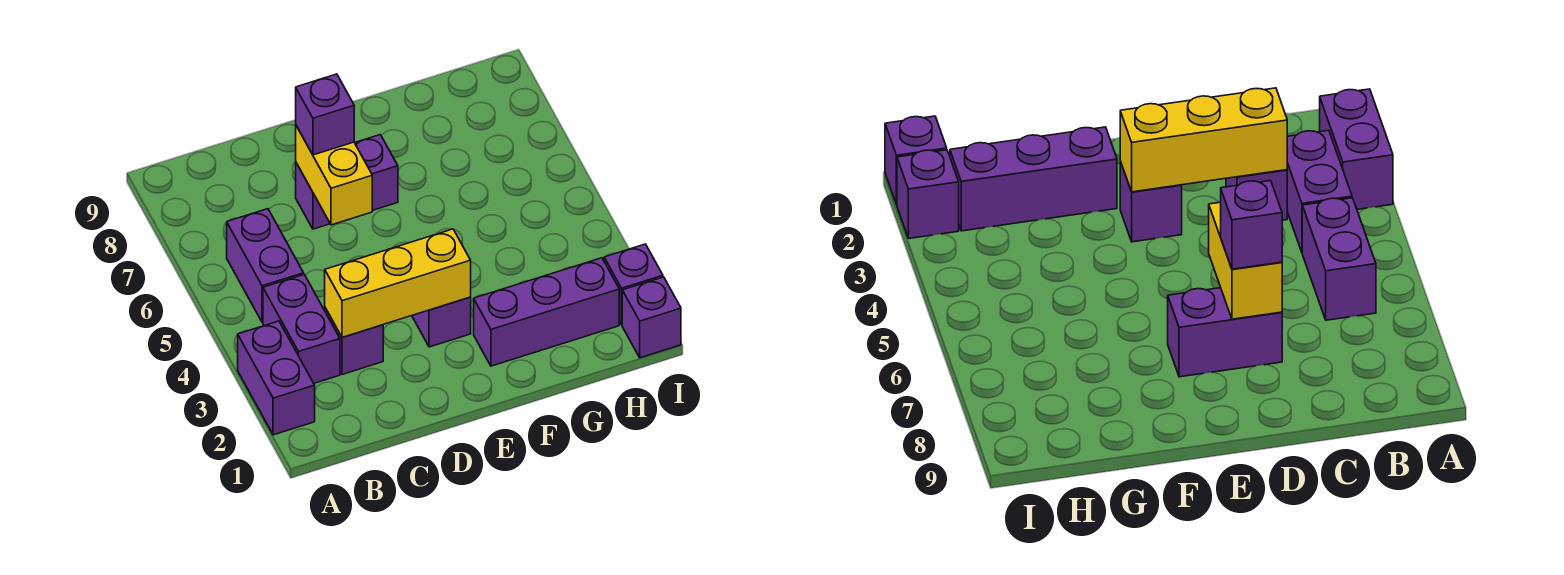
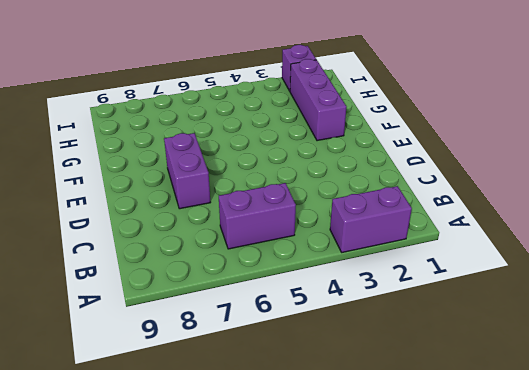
none -> purple 1x2 brick [263,275,340,383]
none -> purple 1x1 brick [325,308,383,374]
none -> purple 1x1 brick [412,297,471,347]

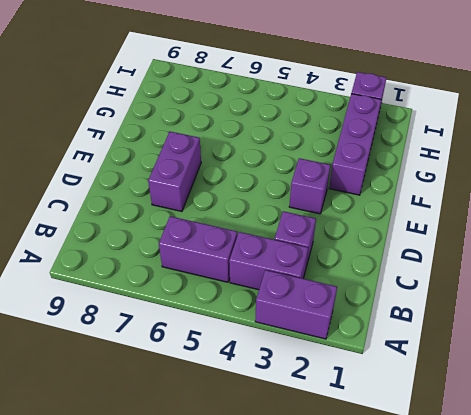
none -> purple 1x1 brick [622,277,681,358]
none -> yellow 1x3 brick [325,229,471,337]
none -> yellow 1x2 brick [296,126,372,225]

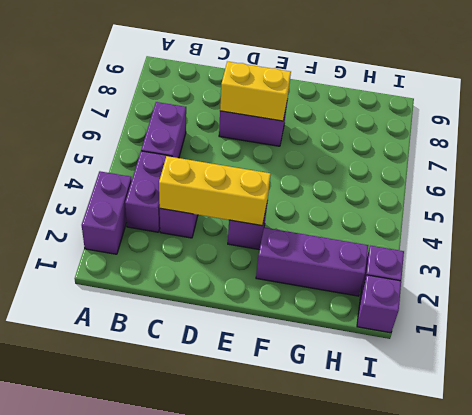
yellow 1x2 brick [220,61,291,121] -> yellow 1x2 brick turned to [296,126,372,225]
none -> purple 1x1 brick [296,74,354,155]

